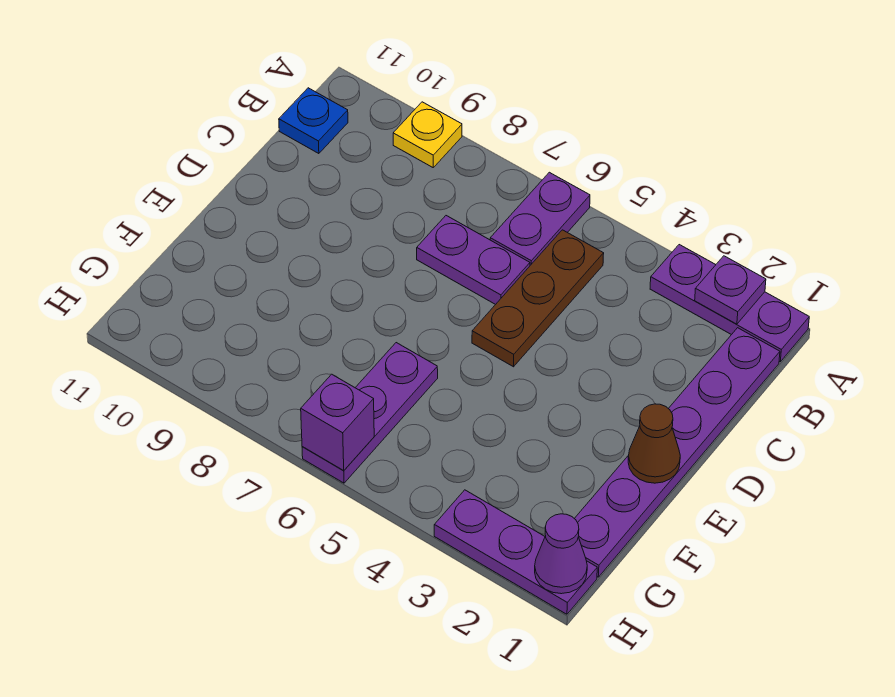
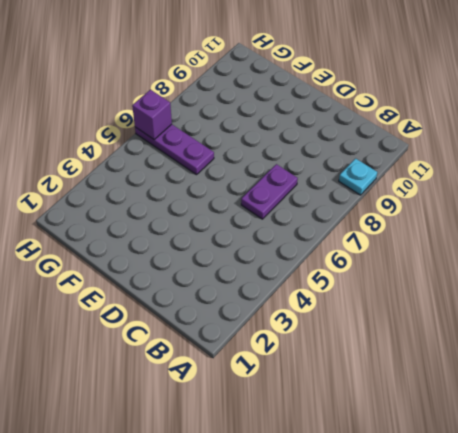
cyan 1x1 plate [339,159,377,195] -> yellow 1x1 plate [393,102,462,167]
none -> purple 1x3 plate [650,245,809,362]
none -> purple 1x2 plate [490,172,590,265]
none -> purple 1x6 plate [574,328,780,577]

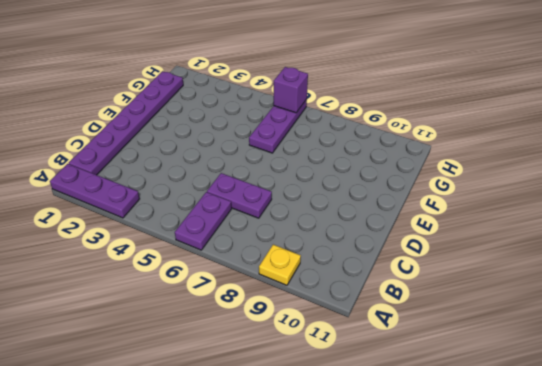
none -> brown 1x3 plate [472,230,604,367]
none -> blue 1x1 plate [279,88,348,154]
none -> purple 1x3 plate [434,490,597,614]

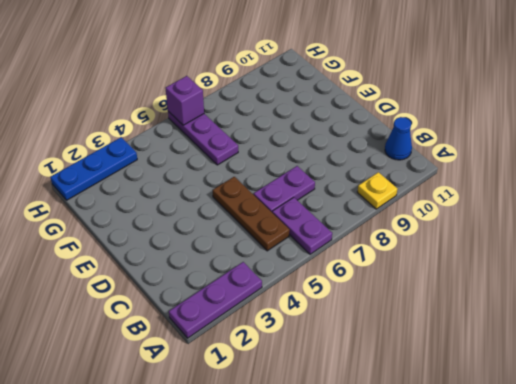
blue 1x1 cone [385,117,412,160] -> blue 1x1 plate [279,88,348,154]
blue 1x3 plate [50,137,137,200] -> purple 1x3 plate [434,490,597,614]
none -> purple 1x6 plate [574,328,780,577]
none -> purple 1x1 plate [695,256,766,324]
none -> brown 1x1 cone [628,404,680,483]

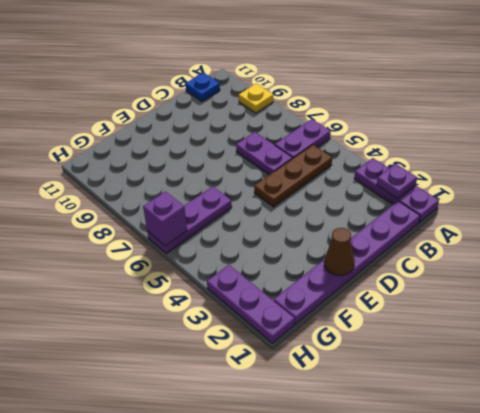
none -> purple 1x1 cone [535,514,587,594]

